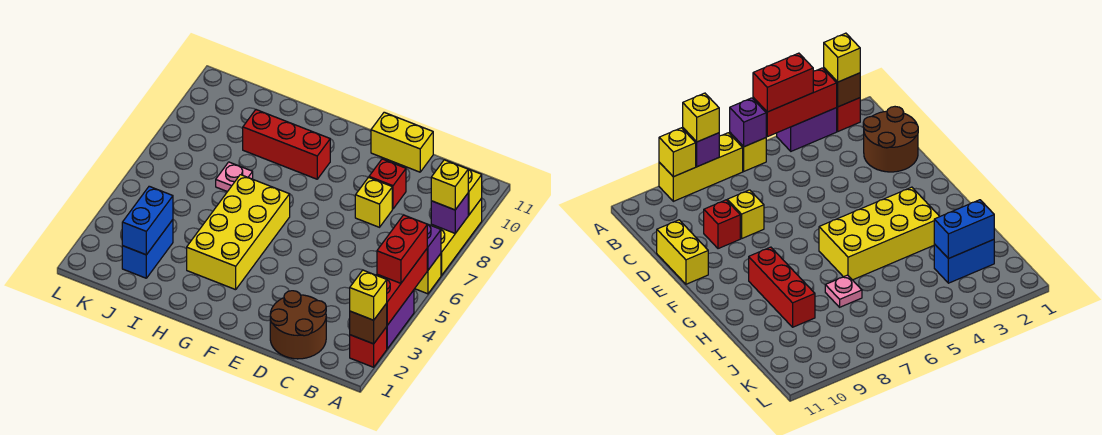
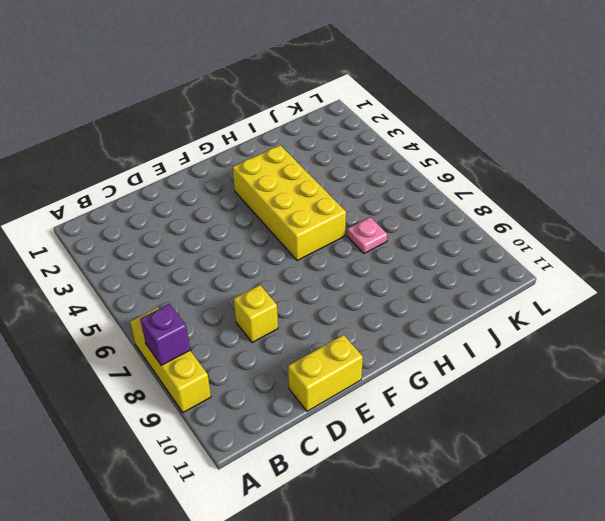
none -> red 1x1 brick [350,327,387,367]
none -> purple 1x2 brick [387,290,414,349]
none -> yellow 1x1 brick [415,254,441,294]

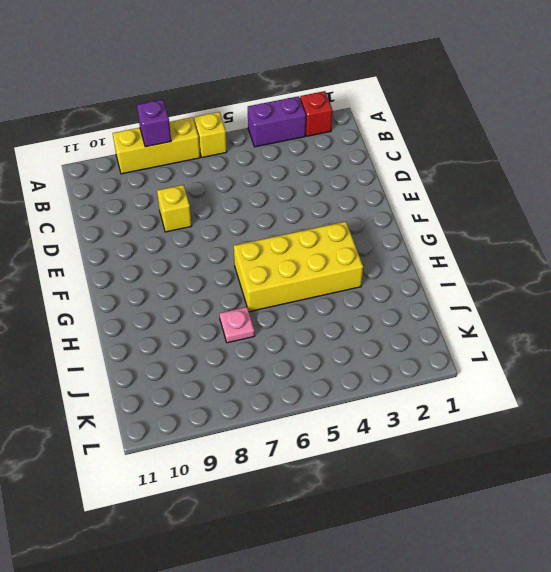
none -> brown 2x2 round brick [270,291,326,359]
none -> red 1x1 brick [369,159,406,209]
none -> yellow 1x2 brick [371,112,433,172]

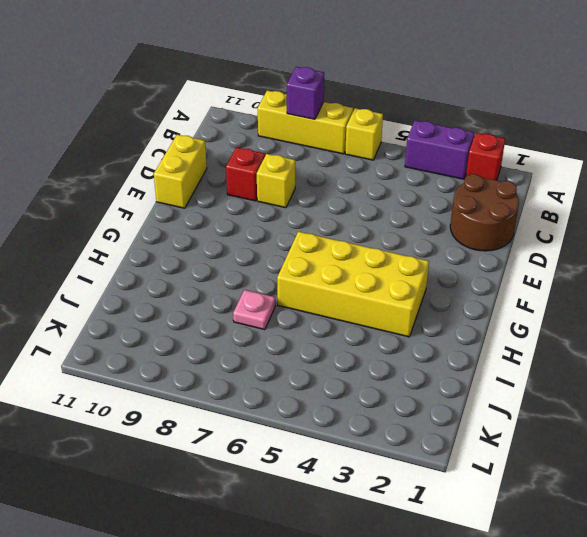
none -> red 1x3 brick [243,110,330,179]
none -> blue 1x2 brick [122,220,173,278]
none -> brown 1x1 brick [350,303,387,344]

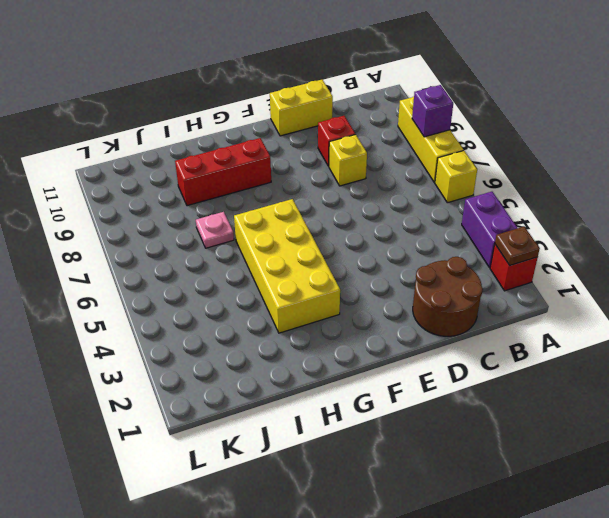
brown 1x1 plate [495,227,540,266] -> brown 1x1 brick [350,303,387,344]
none -> blue 1x2 brick [122,220,173,278]
none -> red 1x3 brick [377,249,427,325]
none -> purple 1x1 brick [427,224,441,270]

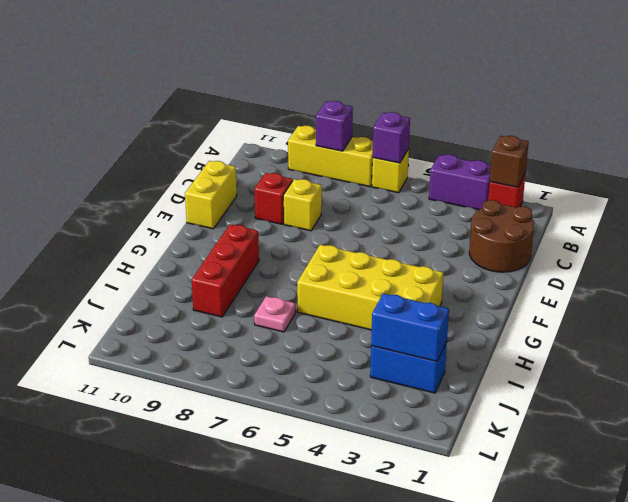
none -> red 1x3 brick [377,249,427,325]
none -> yellow 1x1 brick [468,169,482,215]
none -> yellow 1x1 brick [350,270,387,320]

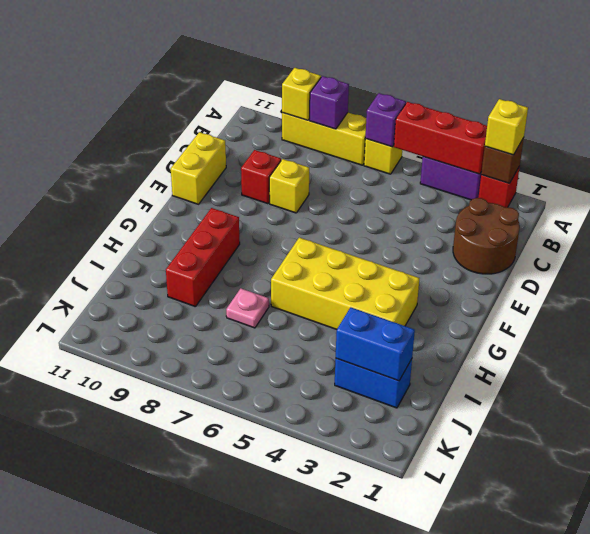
none -> red 1x2 brick [377,215,427,283]
none -> yellow 1x1 brick [431,160,468,210]

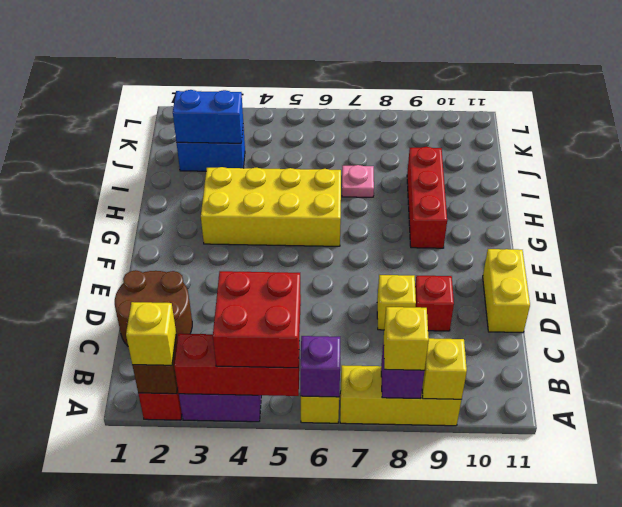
red 2x2 brick [213,271,301,368] -> red 1x2 brick [377,215,427,283]

